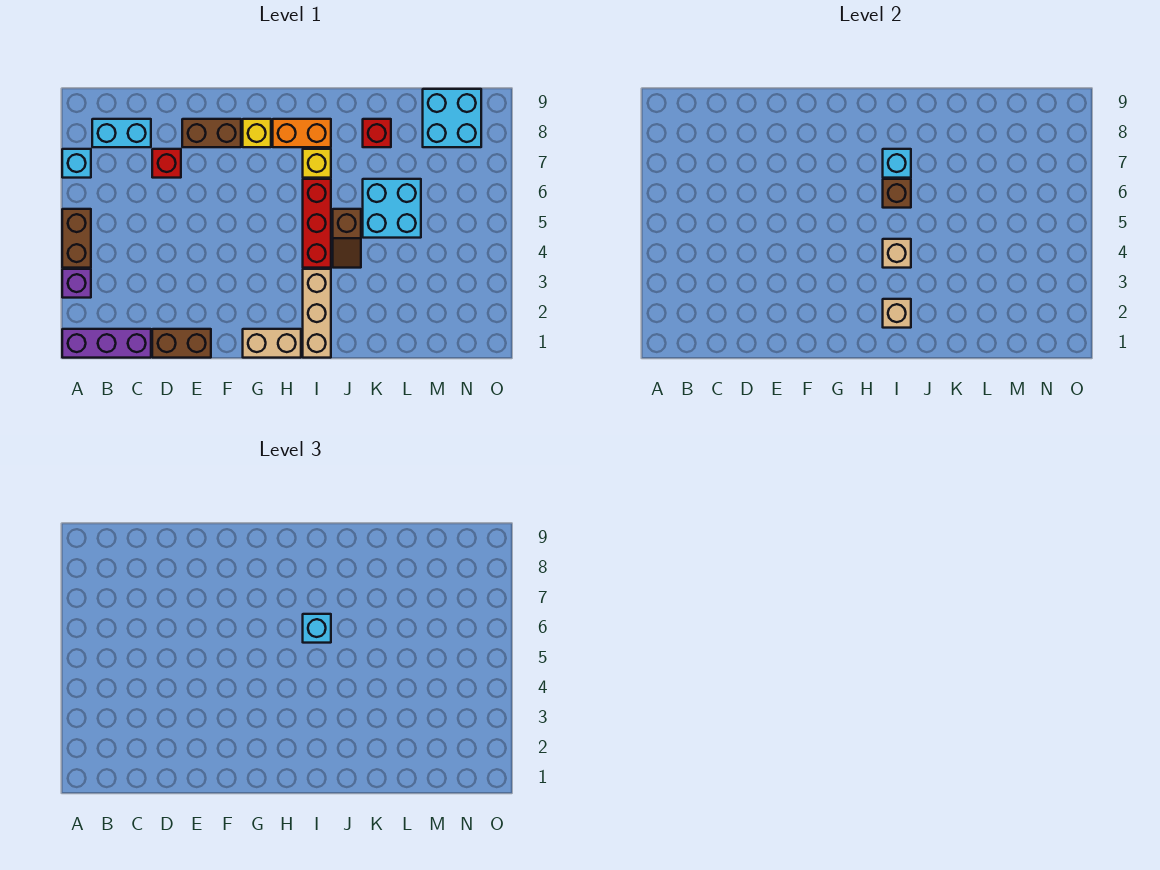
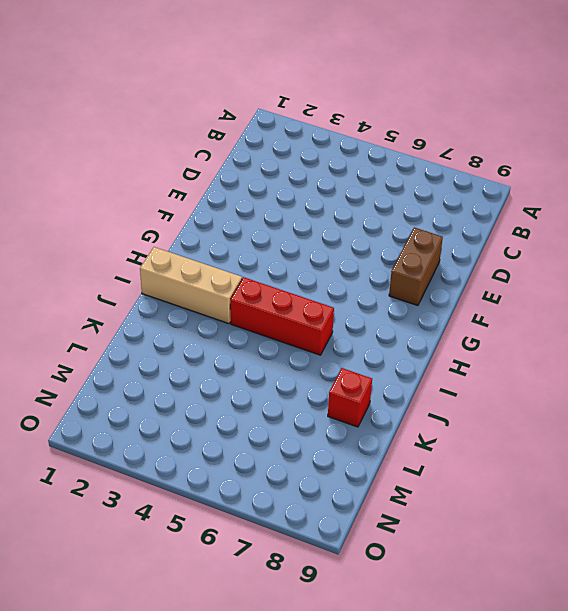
none -> purple 1x3 brick [62,329,151,358]
none -> purple 1x1 brick [62,269,91,298]
none -> brown 1x2 brick [62,209,91,268]

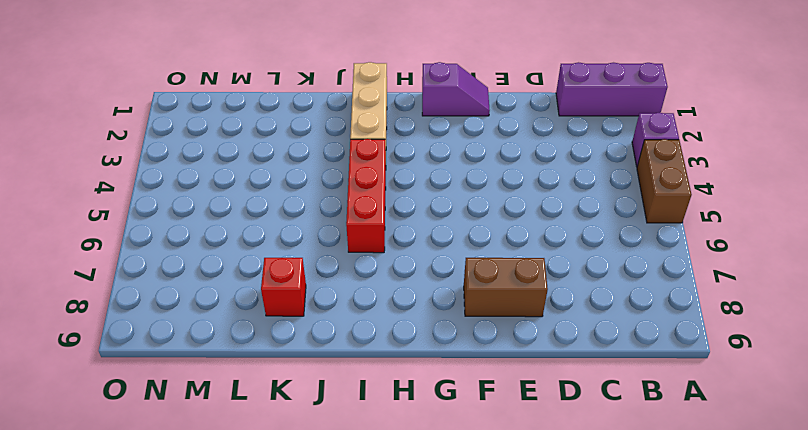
purple 1x2 slope [422,62,490,116] -> tan 1x2 brick [243,329,301,358]
none -> cyan 1x1 brick [62,149,91,178]
none -> cyan 1x2 brick [92,119,151,147]
none -> brown 1x2 brick [152,329,211,358]

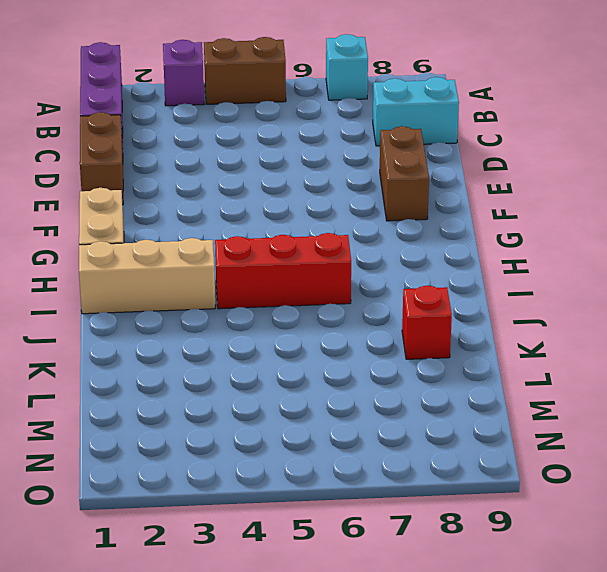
cyan 1x2 brick [373,77,459,146] -> cyan 1x2 brick turned to [92,119,151,147]
none -> red 1x1 brick [152,149,181,178]
none -> yellow 1x1 brick [243,119,271,147]
none -> orange 1x2 brick [273,119,331,147]

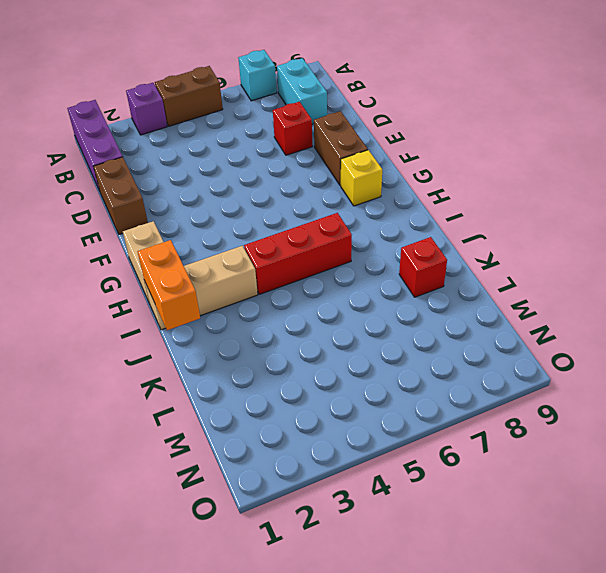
orange 1x2 brick [137,240,200,330] -> orange 1x2 brick moved to [273,119,331,147]
none -> yellow 1x1 brick [303,149,331,178]
none -> brown 1x2 slope [333,209,361,268]
none -> cyan 2x2 brick [363,179,421,238]

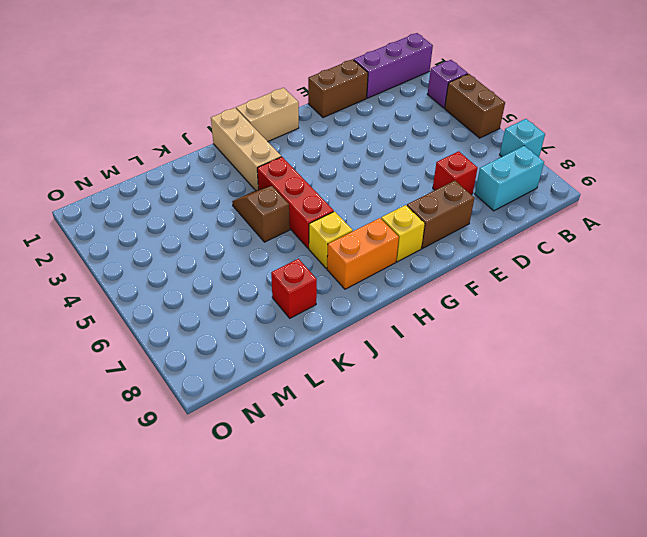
none -> cyan 2x2 brick [363,179,421,238]
none -> cyan 2x2 brick [423,89,481,147]
none -> tan 1x1 brick [883,299,911,328]

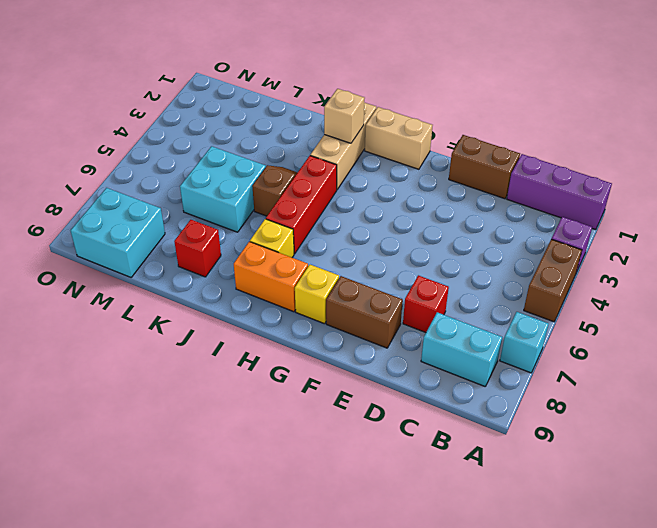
none -> tan 1x1 brick [883,239,911,268]
none -> brown 1x1 brick [883,179,911,208]
none -> cyan 1x1 brick [883,149,911,178]

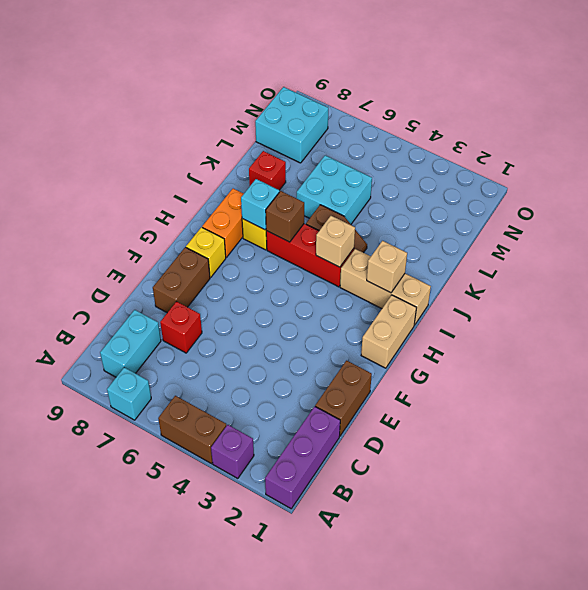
none -> cyan 1x1 brick [303,614,331,643]

